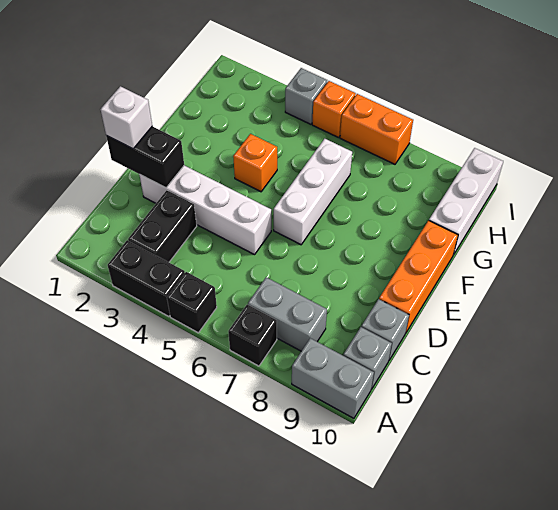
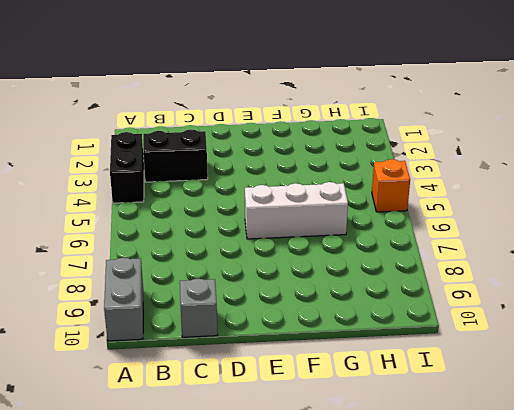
none -> black 1x1 brick [167,272,217,333]
none -> black 1x1 brick [228,305,277,366]
none -> grey 1x2 brick [248,277,327,351]

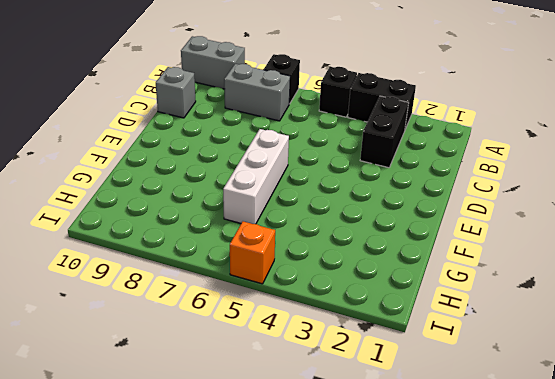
none -> grey 1x1 brick [343,327,392,389]
none -> white 1x4 brick [139,165,271,255]
none -> orange 1x3 brick [379,220,458,332]

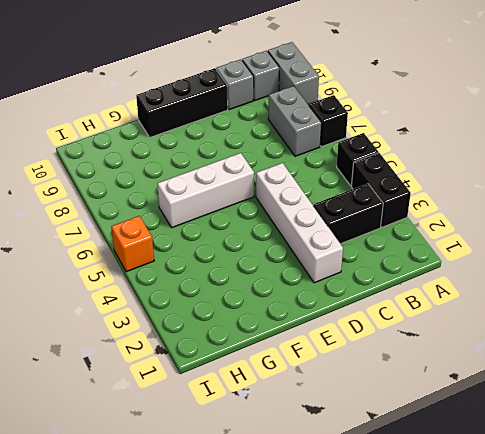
black 1x3 brick [136,68,228,137] -> orange 1x3 brick [379,220,458,332]
none -> orange 1x1 brick [233,134,277,192]
none -> white 1x3 brick [429,148,503,255]
none -> grey 1x1 brick [285,68,327,124]

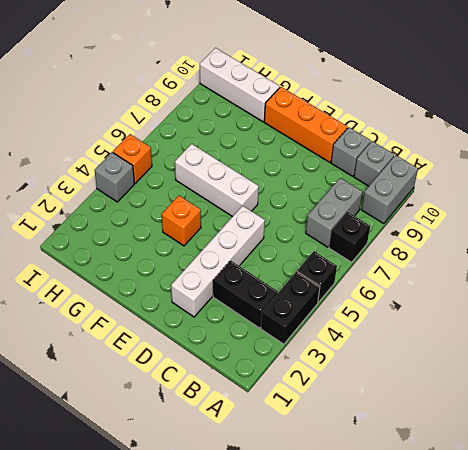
none -> orange 1x2 brick [340,94,413,164]
none -> black 1x2 brick [106,126,184,188]
none -> white 1x1 brick [100,86,152,149]

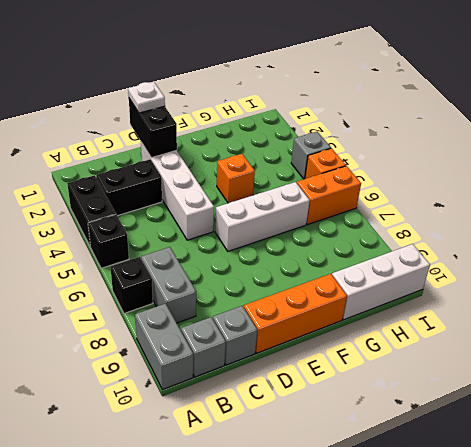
white 1x1 plate [128,82,165,113] -> white 1x1 brick [100,86,152,149]
orange 1x2 brick [297,166,361,225] -> orange 1x2 brick turned to [340,94,413,164]

